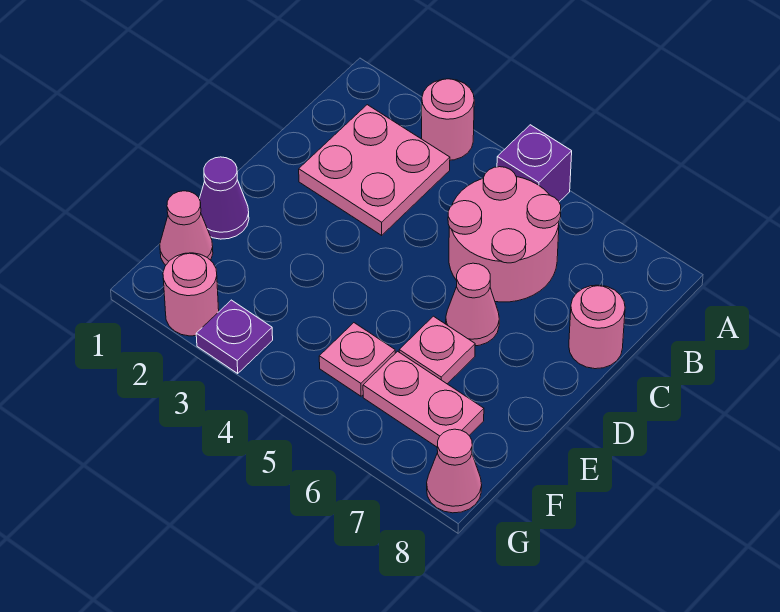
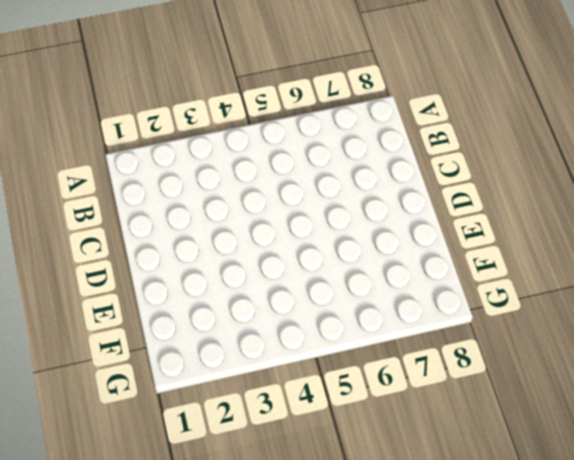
none -> pink 1x1 round brick [422,79,474,160]
none -> purple 1x1 brick [497,125,572,202]
none -> pink 2x2 plate [299,105,450,235]

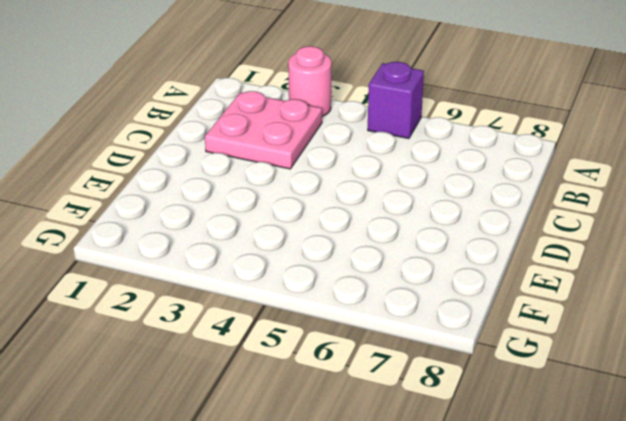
none -> pink 2x2 round brick [448,167,561,302]
none -> pink 1x1 round brick [569,285,625,369]
none -> pink 1x1 cone [446,263,499,346]

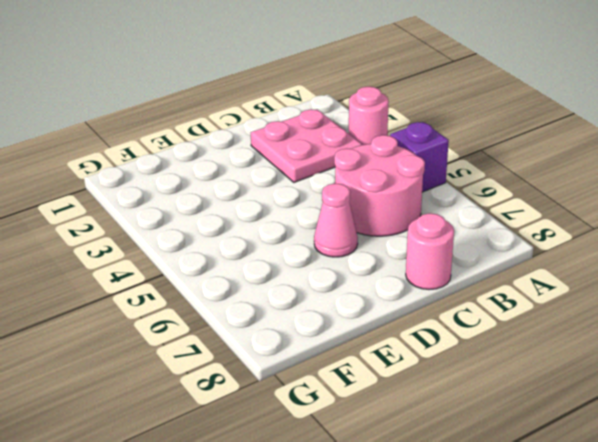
none -> purple 1x1 cone [200,157,249,239]
none -> pink 1x1 plate [399,316,475,384]
none -> pink 1x1 cone [160,191,213,265]

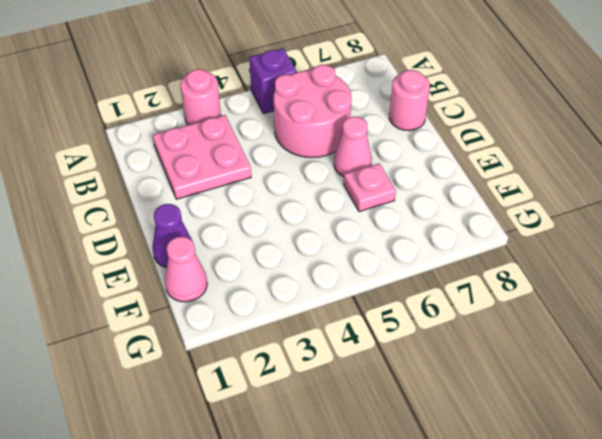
none -> pink 1x1 plate [319,323,395,396]
none -> pink 1x2 plate [363,351,484,447]
none -> pink 1x1 round brick [163,253,219,336]

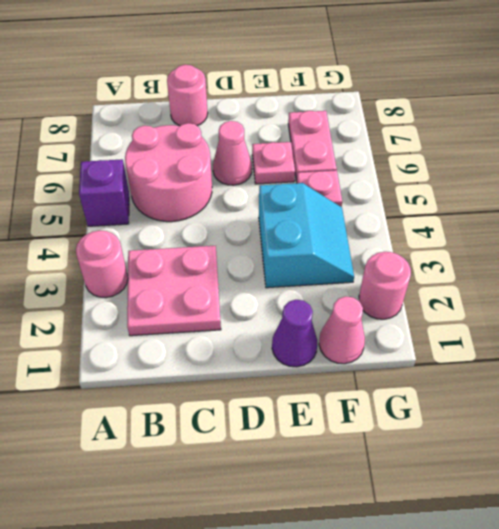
cyan 2x2 slope [259,183,354,288] -> none
none -> purple 1x1 plate [196,300,273,373]
none -> pink 1x1 cone [427,429,482,513]

